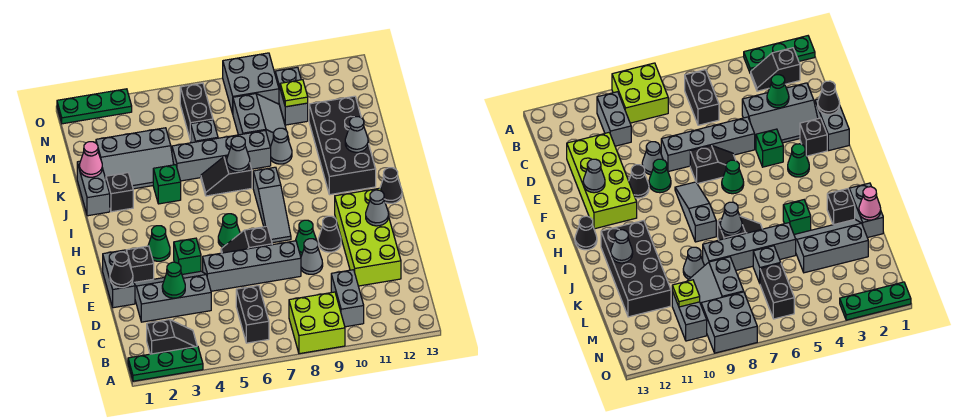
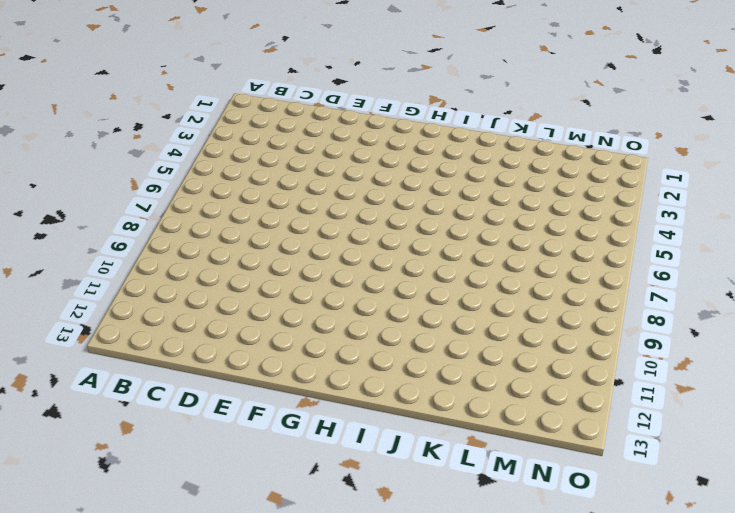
none -> green 1x3 plate [128,346,203,381]
none -> lime 2x2 brick [289,292,345,354]
none -> black 1x2 slope [147,320,197,354]
none -> black 1x2 brick [236,285,269,343]

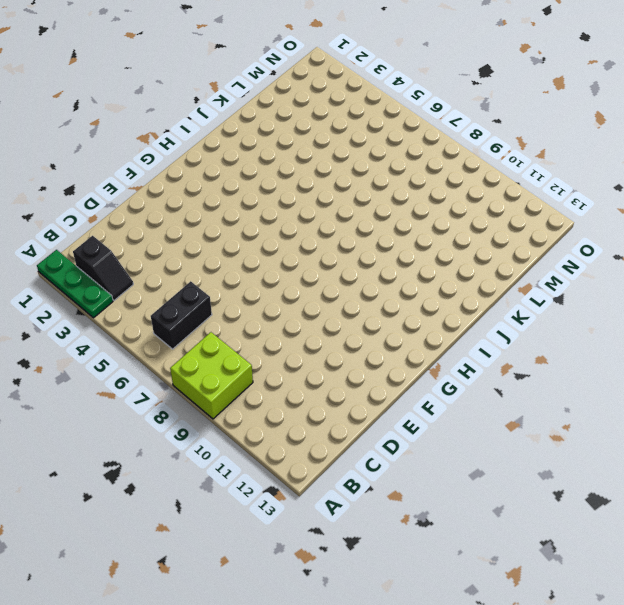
none -> grey 1x2 brick [331,270,364,327]
none -> grey 2x3 slope [134,271,211,322]
none -> lime 2x4 brick [335,188,401,286]
none -> grey 1x2 brick [103,250,135,308]

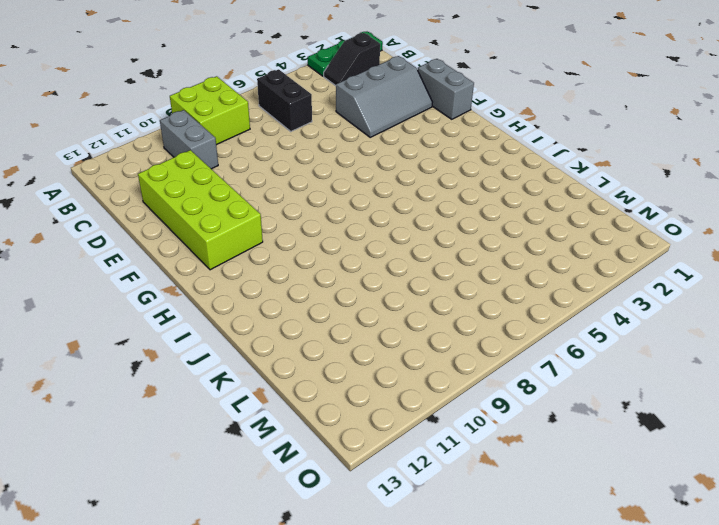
none -> grey 1x4 brick [203,241,301,291]
none -> grey 1x1 cone [301,239,323,274]
none -> black 1x1 brick [126,246,154,282]
none -> green 1x1 brick [174,238,201,274]

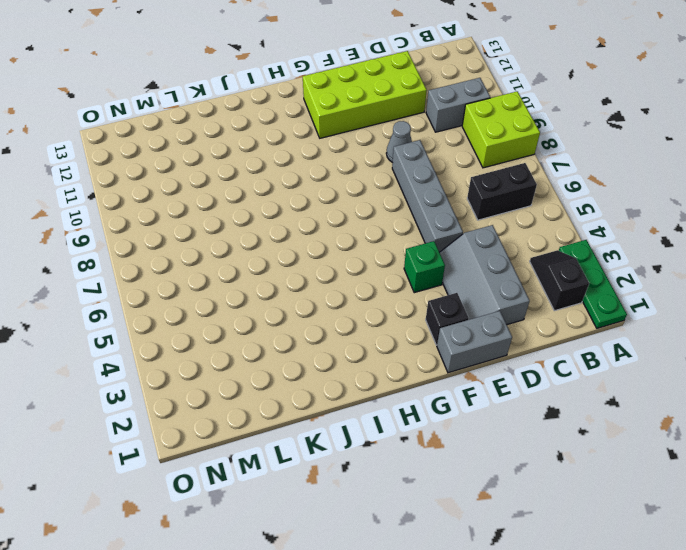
none -> black 1x2 slope [221,226,272,253]
none -> green 1x1 cone [295,220,316,255]
none -> black 1x1 cone [318,216,341,252]
none -> green 1x1 cone [148,226,170,261]

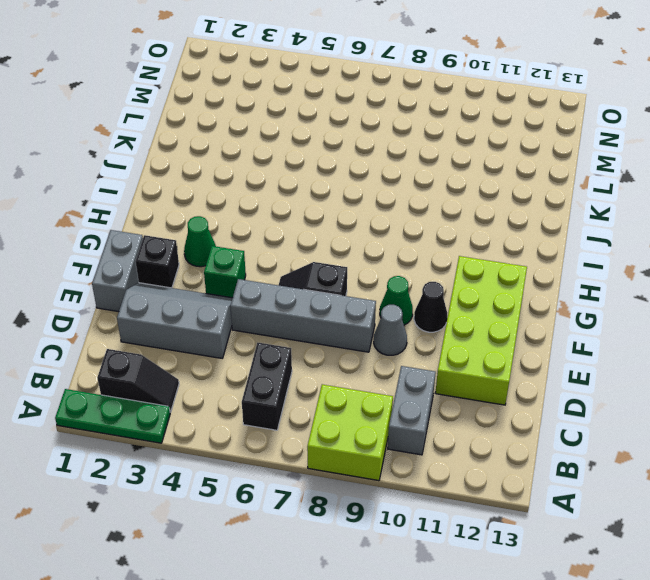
none -> green 1x1 cone [218,214,240,248]
none -> grey 1x3 slope [253,167,291,243]
none -> black 1x1 cone [380,168,402,204]
none -> black 2x4 brick [309,96,376,195]

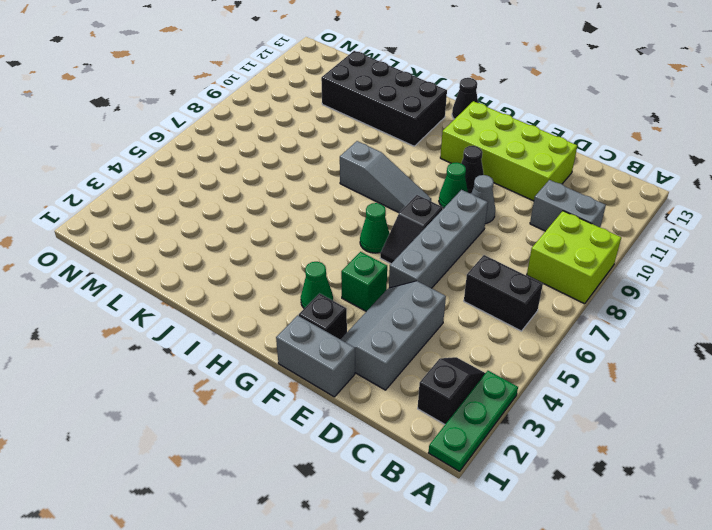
none -> grey 1x2 brick [77,161,110,216]
none -> black 1x1 brick [106,173,133,212]
none -> green 1x1 brick [153,165,181,204]
none -> black 1x2 slope [201,156,252,196]

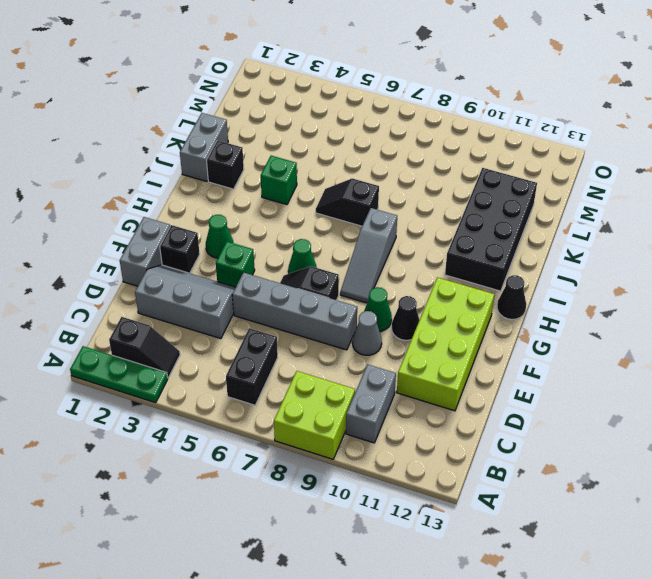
none -> grey 2x3 slope [96,128,174,189]
none -> grey 1x4 brick [172,131,271,181]
none -> grey 1x1 cone [270,128,292,164]
none -> grey 1x1 brick [191,120,218,143]

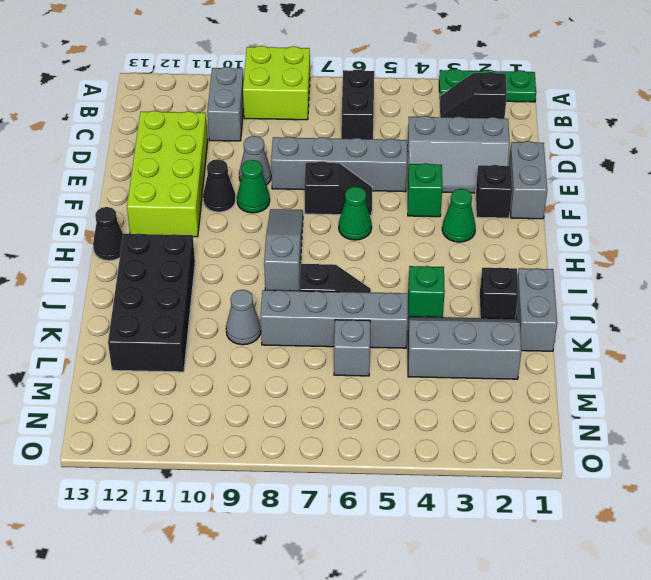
none -> grey 2x2 slope [233,94,289,147]
none -> black 1x2 brick [180,83,213,141]
none -> grey 1x2 brick [275,67,308,125]
none -> grey 2x2 brick [223,53,279,114]

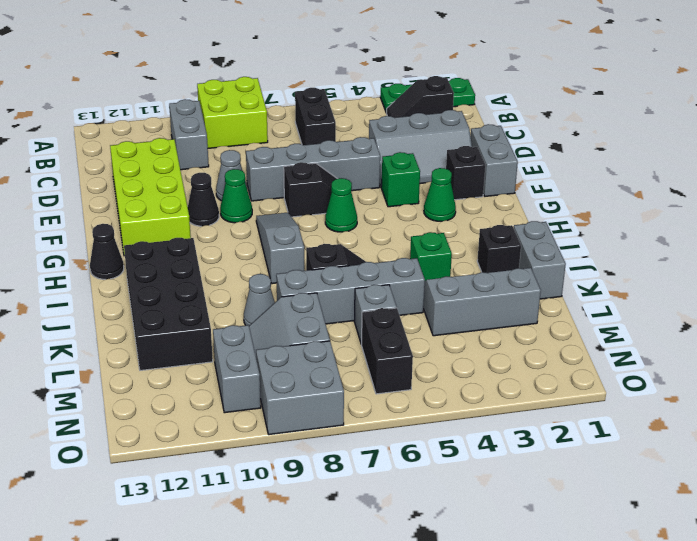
none -> green 1x3 plate [57,89,132,124]
none -> green 1x1 cone [162,262,185,298]
none -> black 1x1 cone [110,252,133,288]
none -> grey 1x1 cone [366,190,389,226]

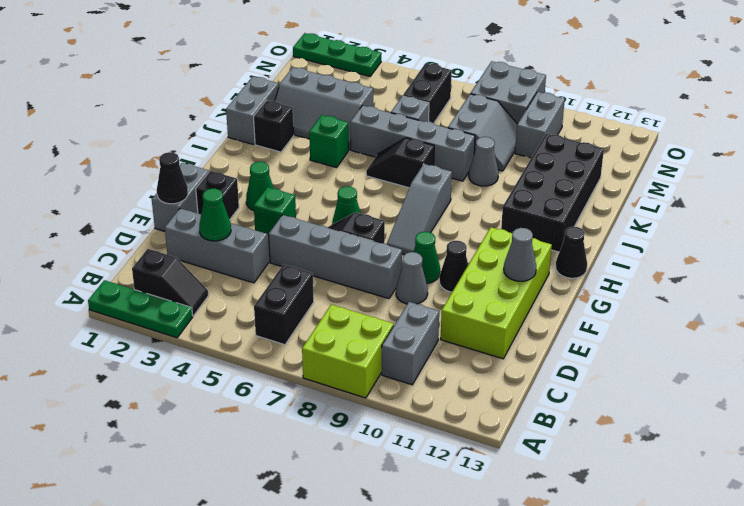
none -> grey 1x1 cone [227,136,250,172]
none -> grey 1x1 cone [345,117,368,152]
none -> pink 1x1 cone [79,142,102,177]
none -> lime 1x1 plate [280,80,308,107]

